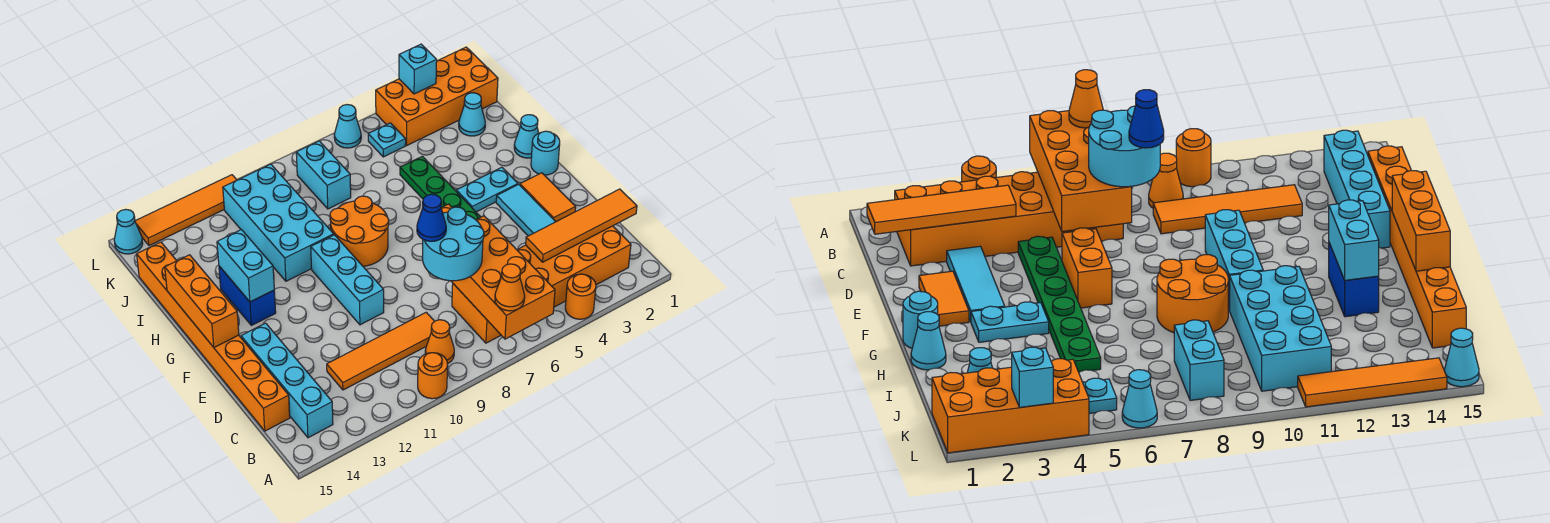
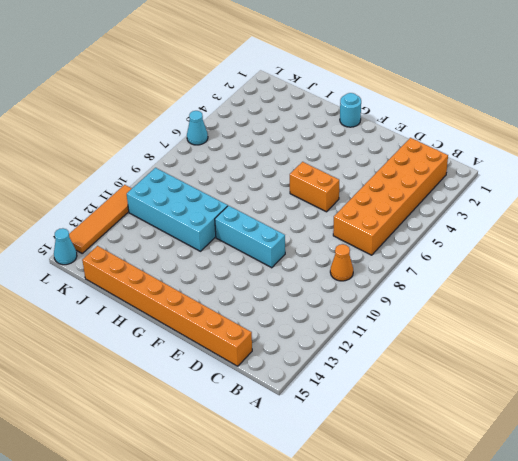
none -> orange 1x1 round brick [565,274,596,319]
none -> orange 1x1 round brick [418,353,448,399]
none -> cyan 1x4 brick [241,323,333,438]
none -> orange 1x4 tile [327,312,435,390]

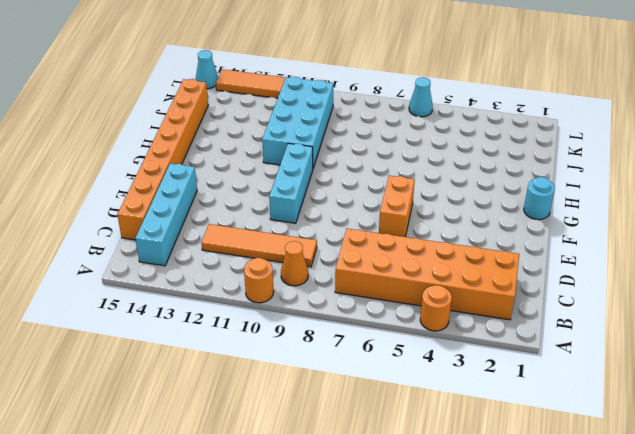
none -> cyan 1x3 tile [496,184,555,236]
none -> green 1x6 plate [400,156,480,220]
none -> orange 1x2 tile [520,173,576,222]
none -> cyan 1x2 plate [456,167,518,212]

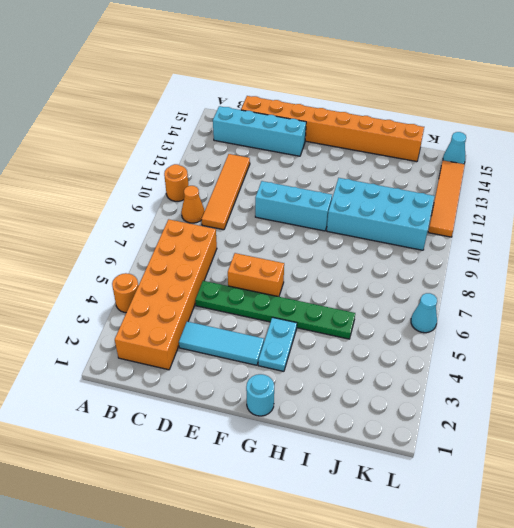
none -> orange 1x2 tile [520,173,576,222]
none -> orange 2x2 round brick [330,196,389,266]
none -> blue 1x2 brick [219,266,276,325]
none -> cyan 1x1 cone [514,115,539,158]

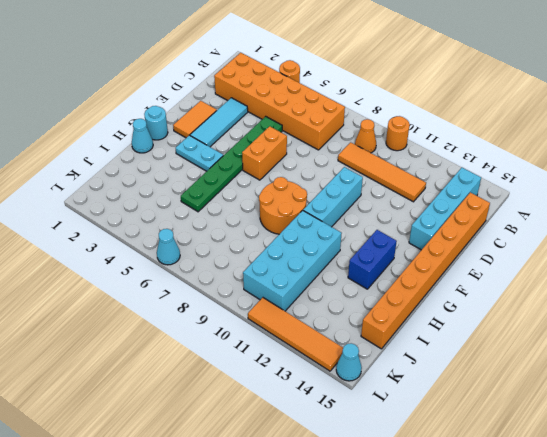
none -> cyan 1x1 cone [459,93,485,136]
none -> cyan 1x2 brick [296,141,351,209]
none -> orange 2x4 brick [376,47,498,145]
none -> cyan 1x1 plate [368,123,406,157]

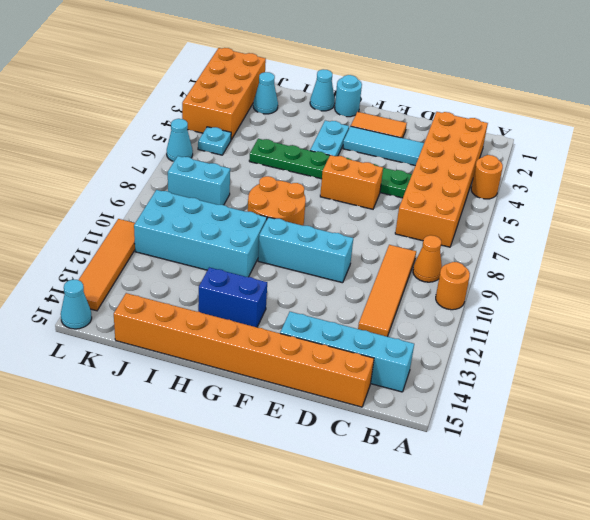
none -> orange 2x4 brick [451,216,555,339]
none -> orange 1x4 tile [526,189,637,262]
none -> orange 1x3 brick [165,255,239,347]
none -> cyan 1x2 brick [217,230,274,302]

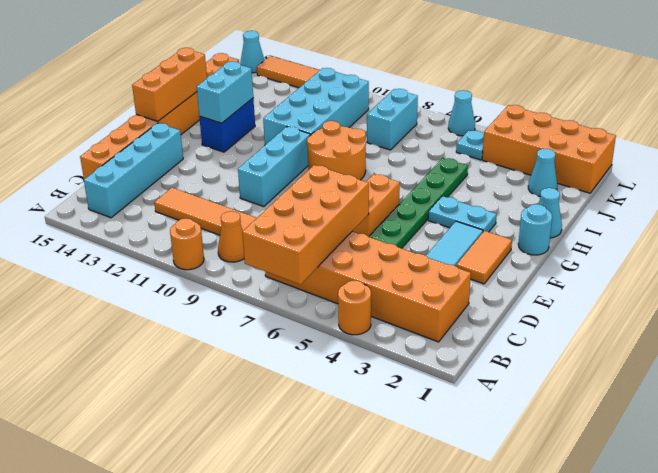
none -> orange 1x4 tile [526,189,637,262]
none -> cyan 1x1 brick [399,44,437,94]
none -> orange 1x1 cone [495,264,525,311]
none -> cyan 2x2 round brick [422,207,484,281]

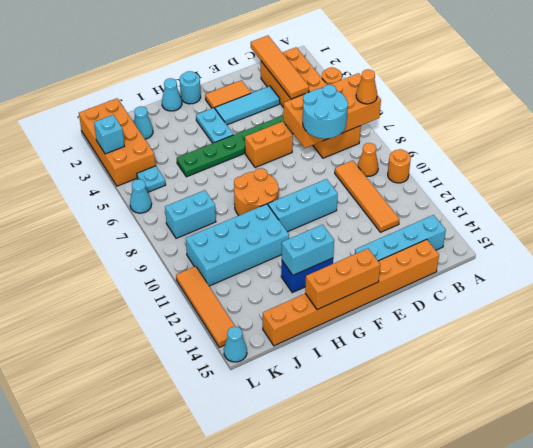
none -> blue 1x1 cone [417,194,446,241]

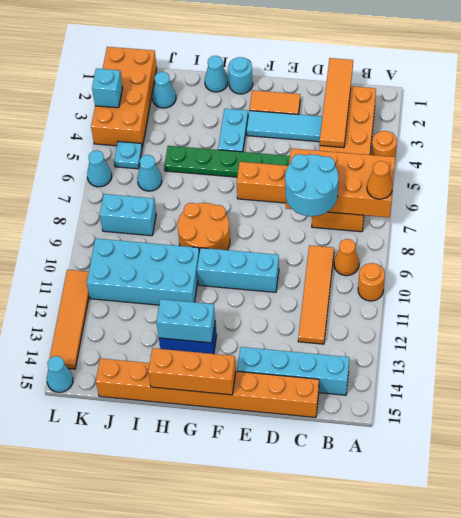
cyan 1x1 cone [137,155,162,191] -> none
none -> blue 1x1 cone [417,194,446,241]

